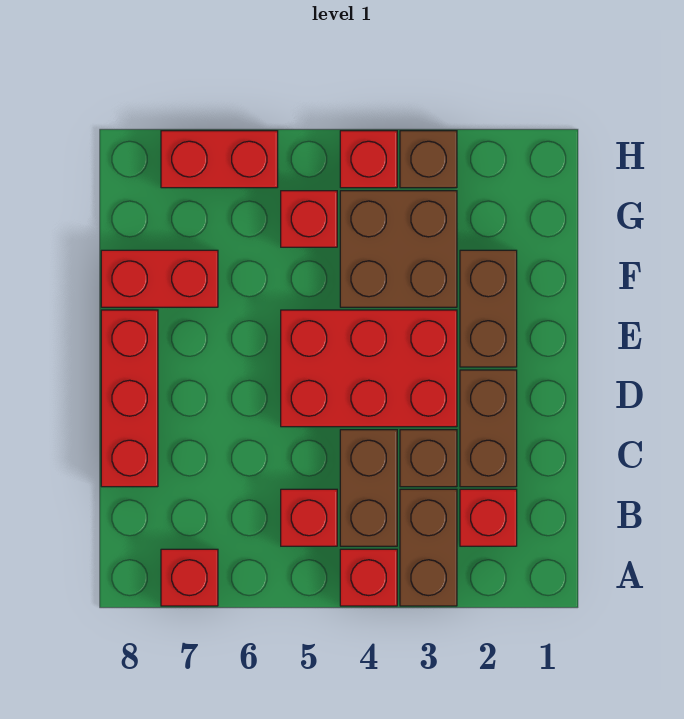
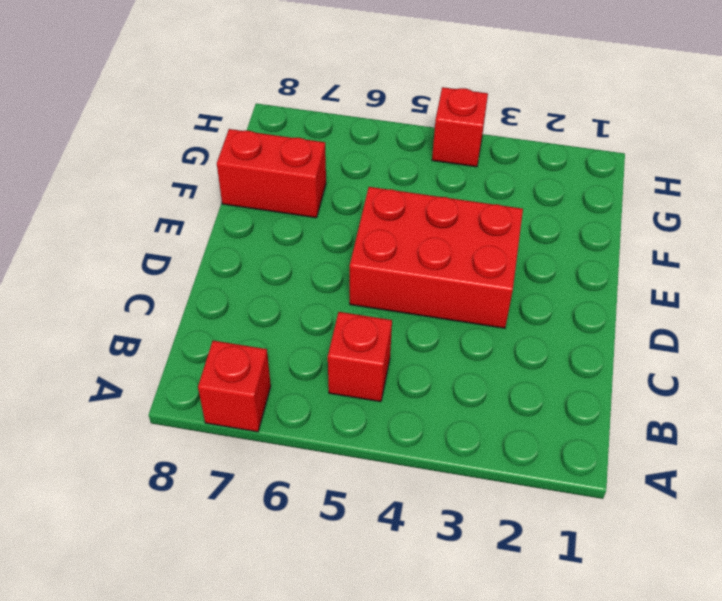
none -> brown 1x2 brick [400,489,457,606]
none -> red 1x1 brick [340,549,397,606]
none -> red 1x1 brick [460,489,517,546]

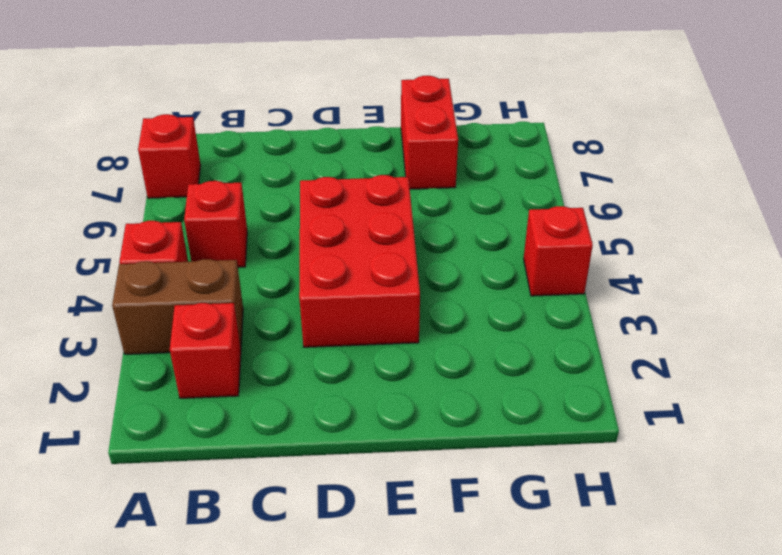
none -> brown 1x2 brick [340,430,397,546]
none -> brown 1x2 brick [460,370,517,487]
none -> brown 1x1 brick [400,430,457,487]

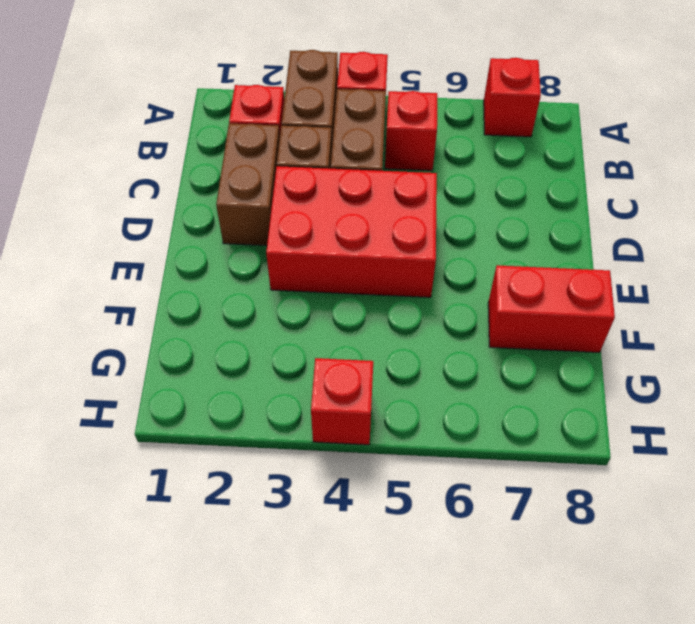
none -> red 1x3 brick [101,310,158,487]
none -> brown 1x2 brick [460,250,517,367]
none -> brown 2x2 brick [340,191,457,307]

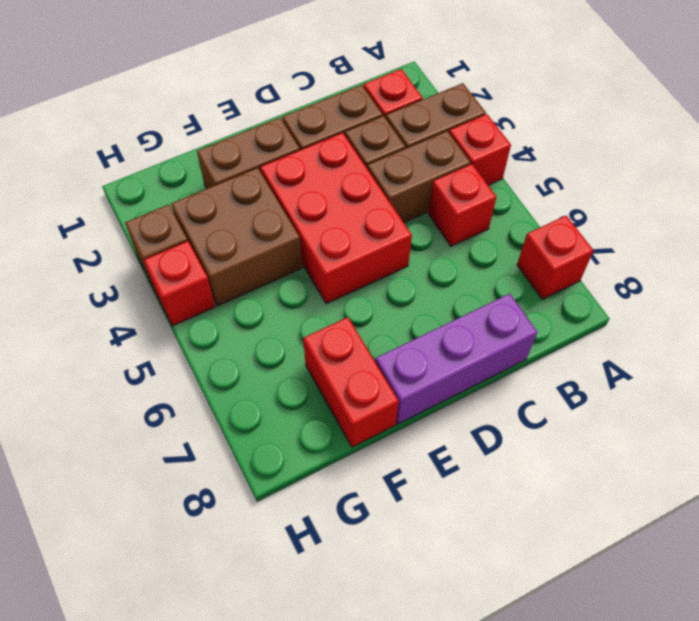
purple 1x3 brick [375,294,537,424] -> red 1x3 brick [101,310,158,487]
none -> red 1x1 brick [281,191,337,247]
none -> red 1x2 brick [161,131,278,188]

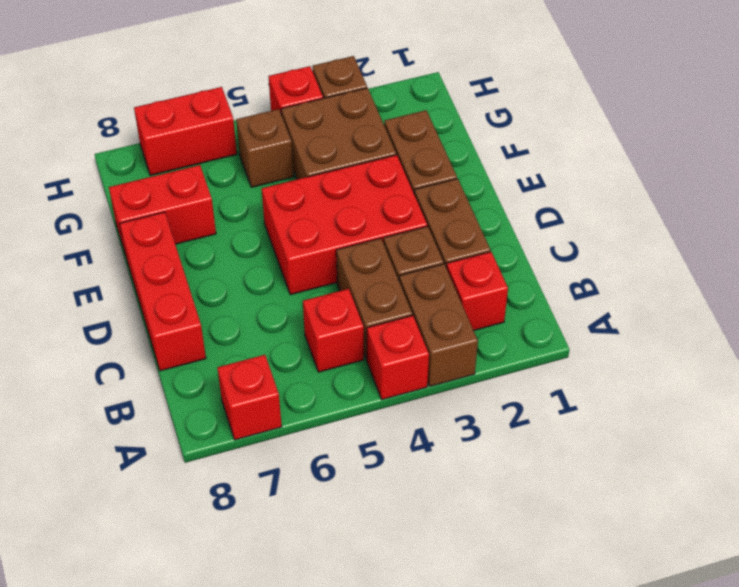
brown 1x1 brick [236,109,294,187] -> red 1x1 brick [281,191,337,247]

